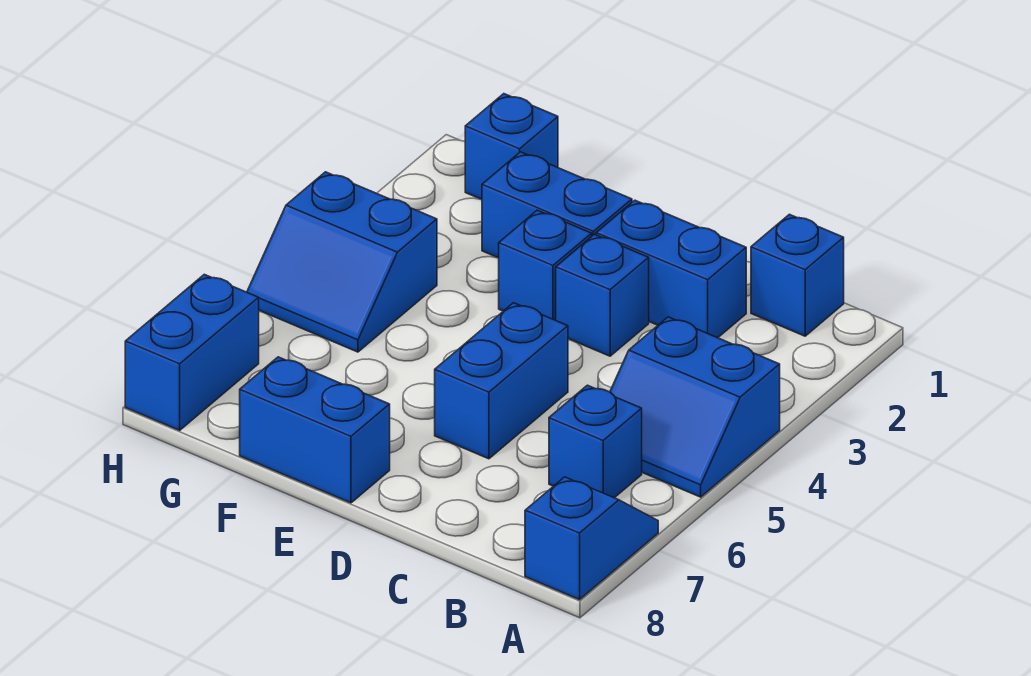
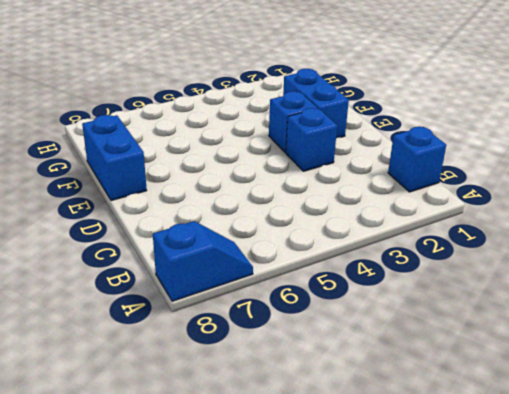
none -> blue 2x2 slope [610,317,780,497]
none -> blue 1x1 brick [549,385,642,498]
none -> blue 1x2 brick [596,200,746,338]

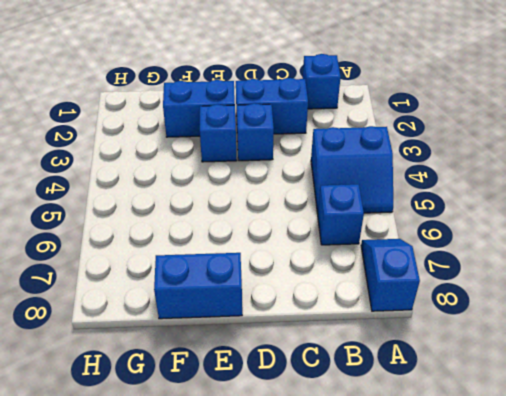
none -> blue 1x2 brick [435,303,568,459]
none -> blue 1x1 brick [465,94,558,199]
none -> blue 2x2 slope [247,172,437,352]

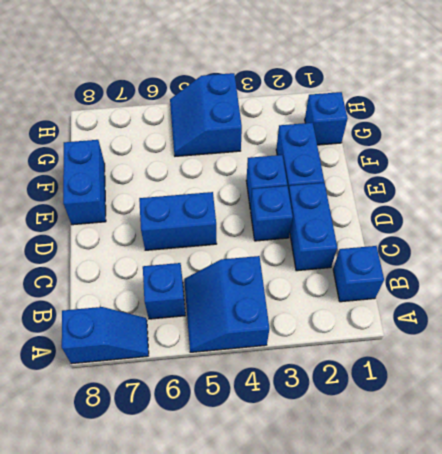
none -> blue 1x2 brick [125,274,259,430]

